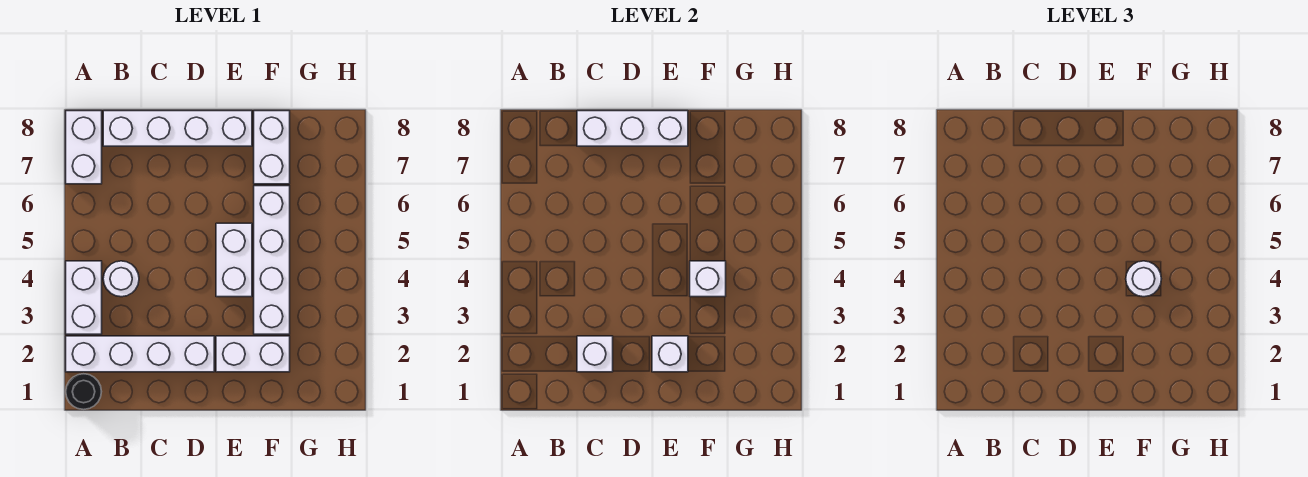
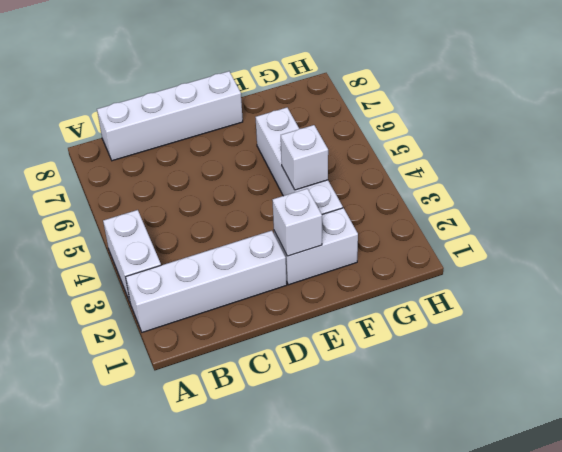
none -> black 1x1 round brick [66,374,102,410]
none -> white 1x2 brick [66,111,102,184]
none -> white 1x1 round brick [103,261,139,297]

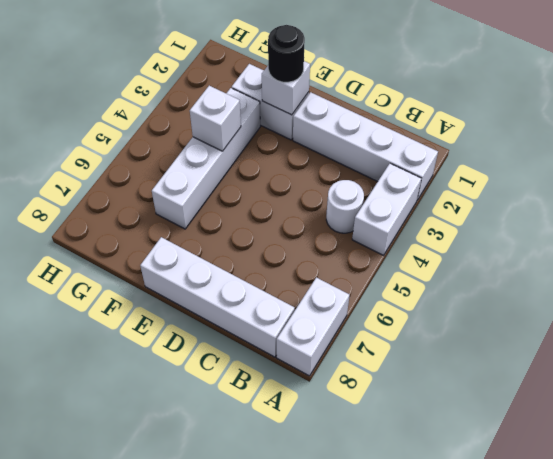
black 1x1 round brick [268,25,305,82] -> black 1x1 round brick moved to [66,374,102,410]
none -> white 1x2 brick [216,223,252,297]
none -> white 1x2 brick [254,111,290,184]
none -> white 1x1 brick [577,336,613,372]

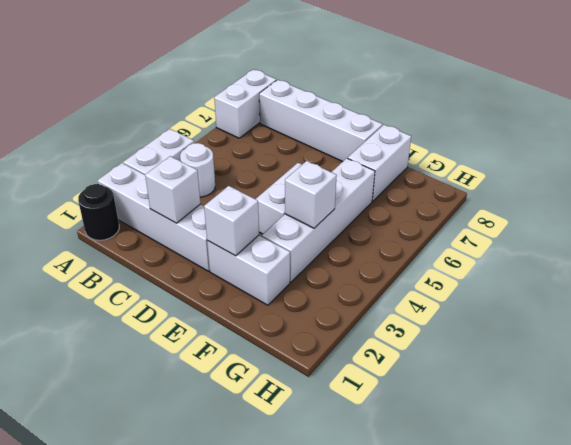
none -> white 1x3 brick [577,111,688,146]
none -> white 1x1 round brick [1126,261,1161,297]

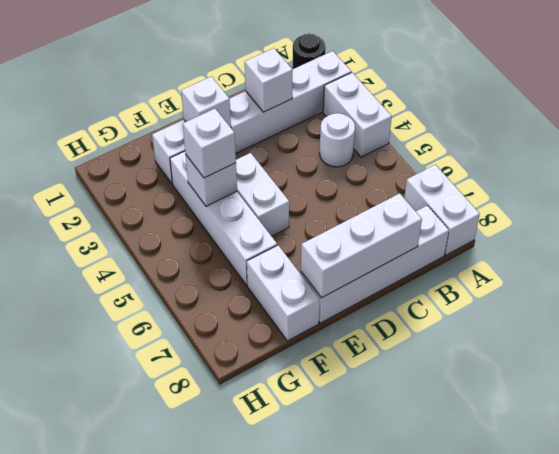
white 1x1 brick [183,109,236,178] -> white 1x1 round brick [1126,261,1161,297]

